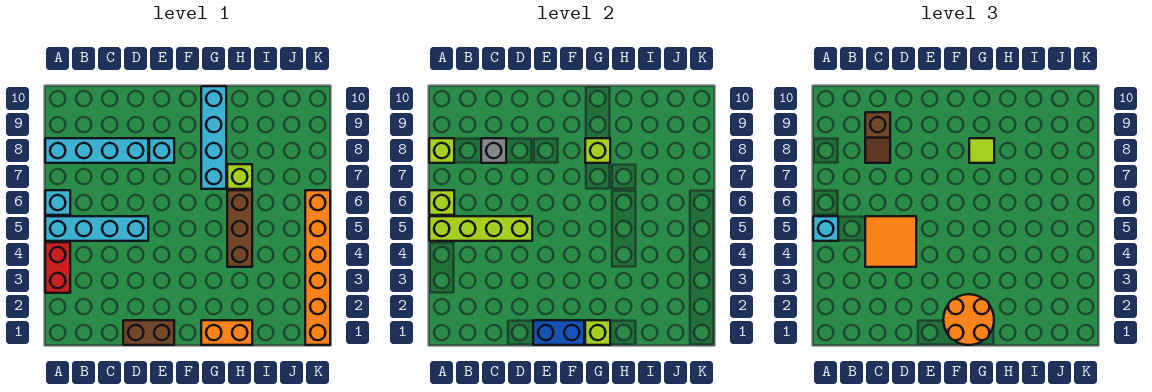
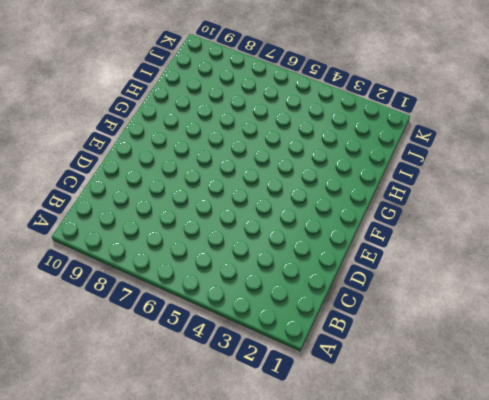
none -> red 1x2 brick [45,242,70,293]
none -> cyan 1x4 brick [45,216,148,241]
none -> cyan 1x1 brick [45,190,70,215]

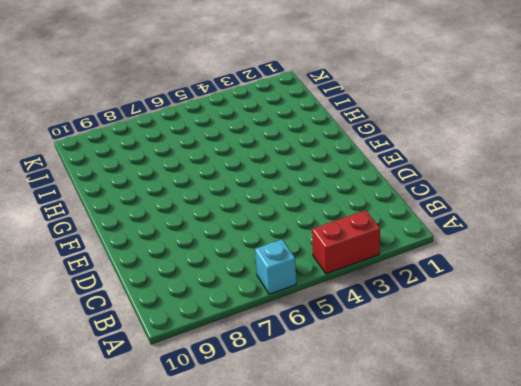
none -> cyan 1x4 brick [45,216,148,241]
none -> cyan 1x4 brick [45,138,148,163]
none -> brown 1x2 brick [123,320,174,345]

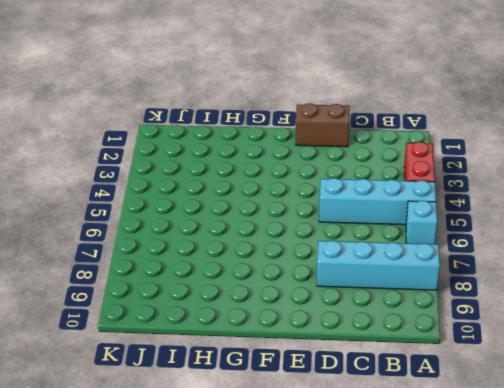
none -> cyan 1x1 brick [149,138,174,163]
none -> orange 1x2 brick [201,320,252,345]
none -> cyan 1x4 brick [201,86,226,189]

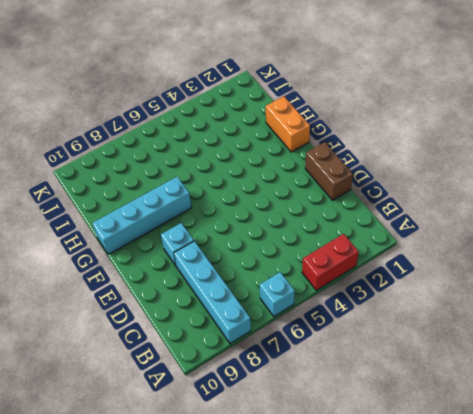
none -> cyan 1x4 brick [45,216,148,241]
none -> brown 1x3 brick [227,190,252,267]
none -> lime 1x1 brick [227,164,252,189]

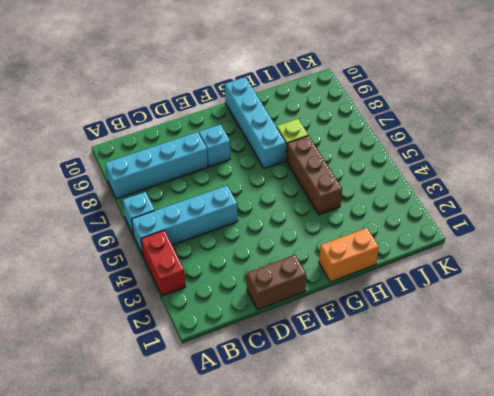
none -> orange 1x6 brick [305,190,330,345]
none -> lime 1x4 brick [429,216,532,241]
none -> lime 1x1 brick [429,190,454,215]

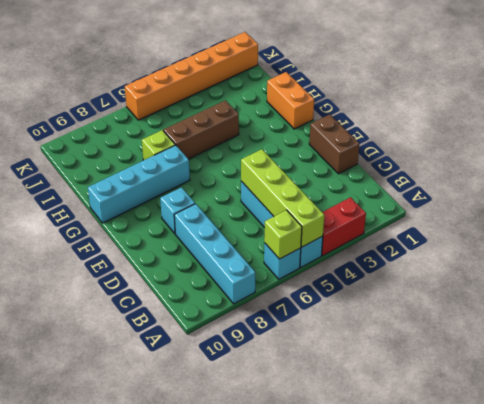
none -> lime 1x1 brick [429,138,454,163]
none -> grey 1x1 brick [481,138,506,163]
none -> blue 1x2 brick [533,320,584,345]

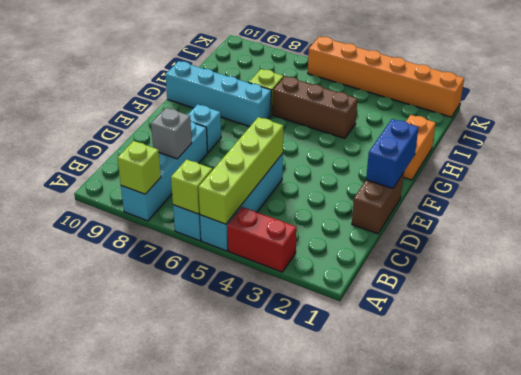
none -> lime 1x1 brick [585,320,610,345]
none -> lime 1x1 brick [585,138,610,163]
none -> cyan 1x1 brick [813,216,838,241]

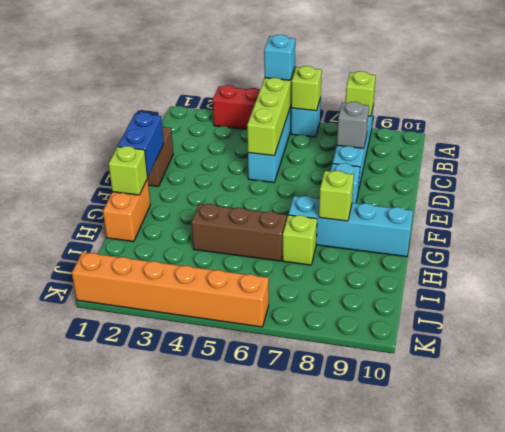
none -> orange 2x2 tile [865,216,916,267]
none -> brown 1x2 slope [865,112,890,163]
none -> orange 2x2 round brick [943,294,994,345]

